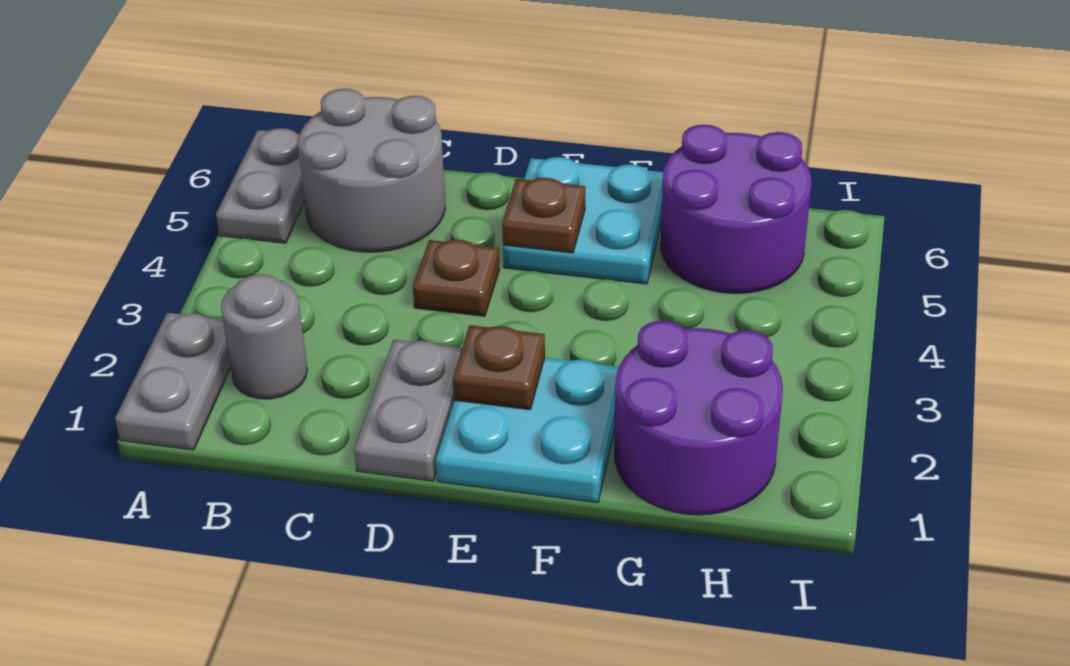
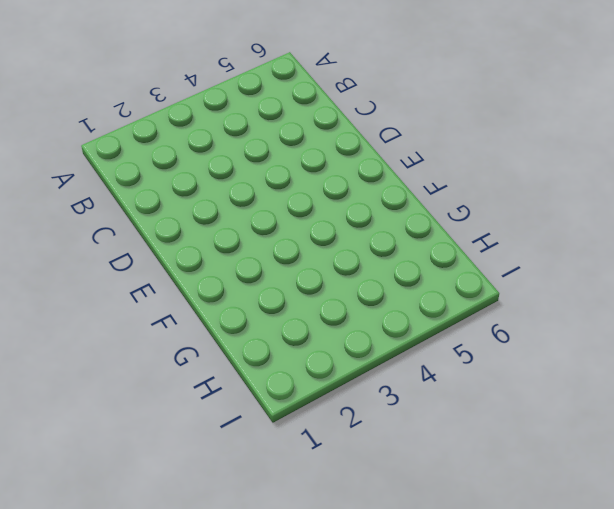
none -> grey 1x2 plate [115,313,231,450]
none -> grey 1x2 plate [216,128,305,243]
none -> grey 1x1 round brick [221,274,307,399]

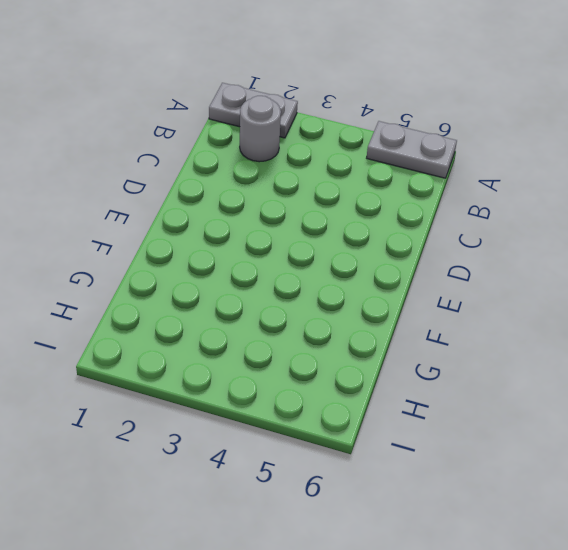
none -> grey 2x2 round brick [298,89,445,252]
none -> grey 1x2 plate [354,340,462,481]
none -> brown 1x1 plate [413,240,500,316]

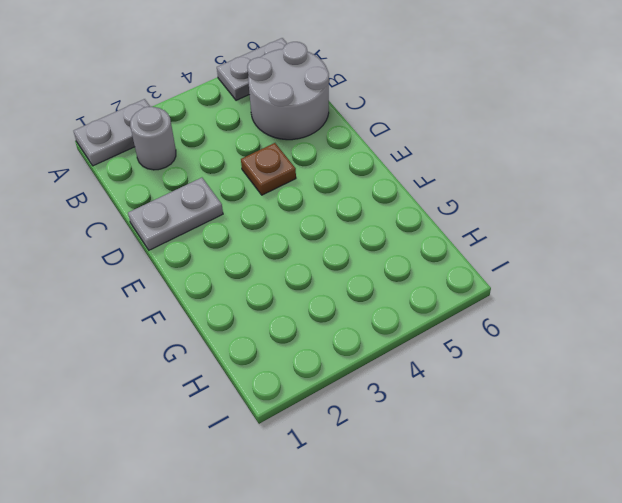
none -> cyan 2x2 plate [436,358,619,503]
none -> cyan 2x2 plate [503,157,663,284]
none -> purple 2x2 round brick [614,321,783,515]

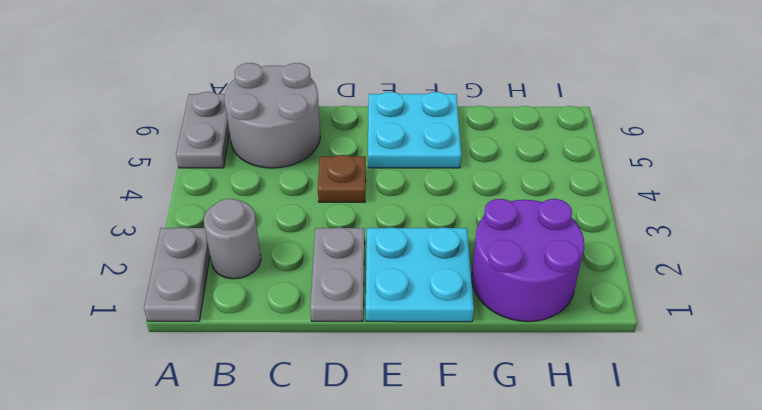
none -> purple 2x2 round brick [660,125,811,293]
none -> brown 1x1 plate [453,325,545,410]
none -> brown 1x1 plate [502,178,585,253]

